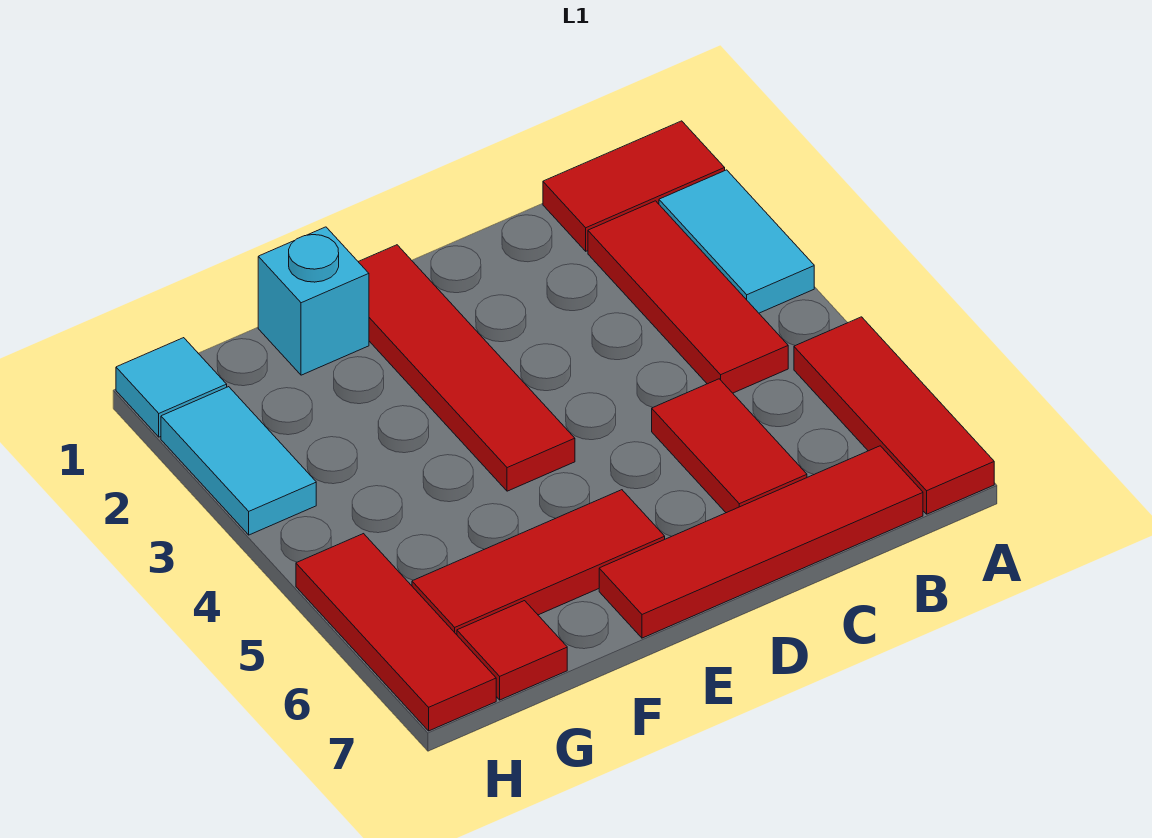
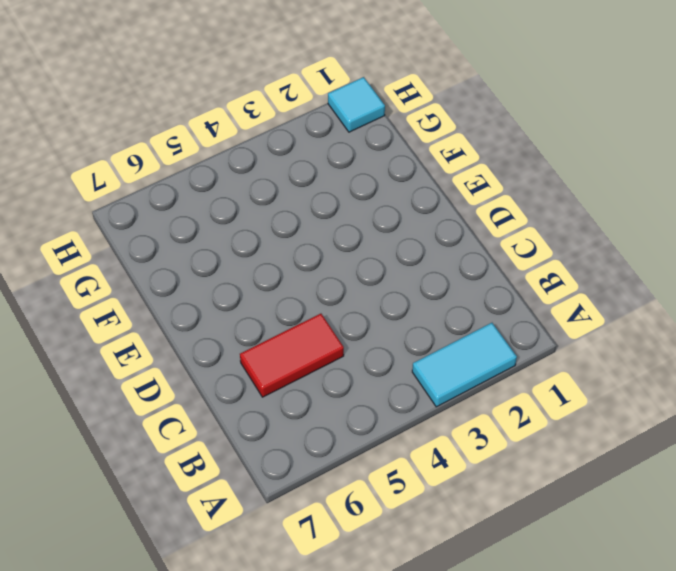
none -> red 1x2 tile [543,121,725,251]
none -> red 1x3 tile [794,317,994,514]
none -> red 1x3 tile [588,201,788,393]

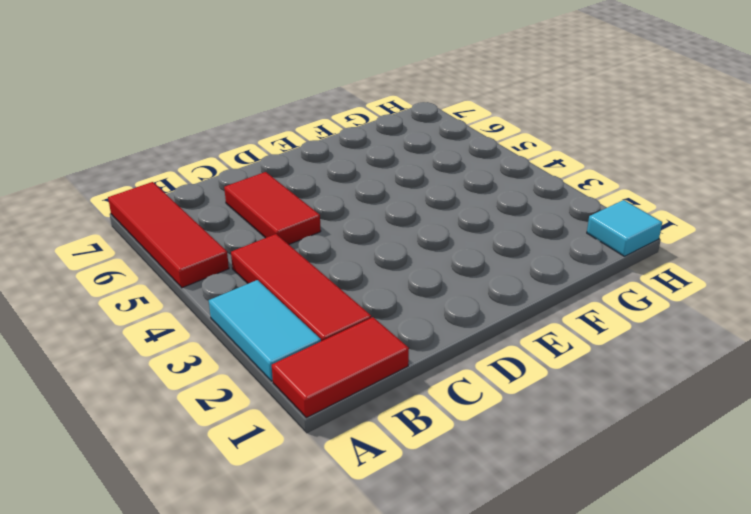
none -> red 1x4 tile [599,446,923,638]
none -> red 1x4 tile [358,245,575,491]
none -> red 1x3 tile [412,490,665,635]

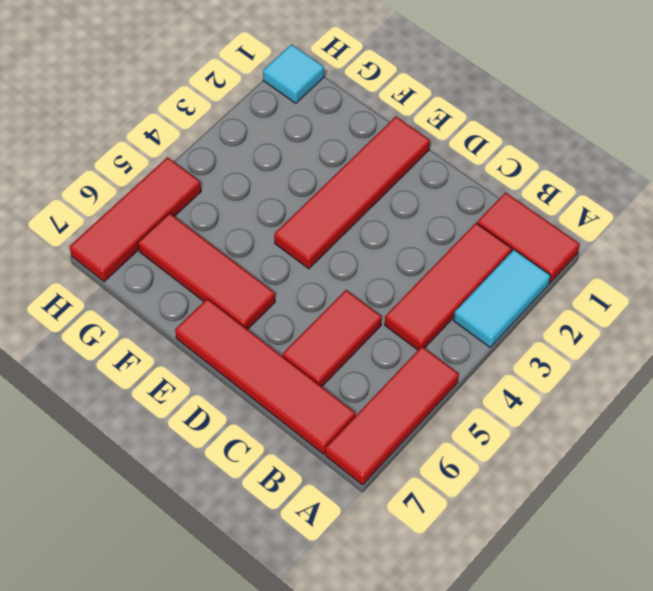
none -> cyan 1x1 brick [258,227,369,375]
none -> red 1x1 tile [457,601,567,700]
none -> cyan 1x2 tile [161,387,316,535]

